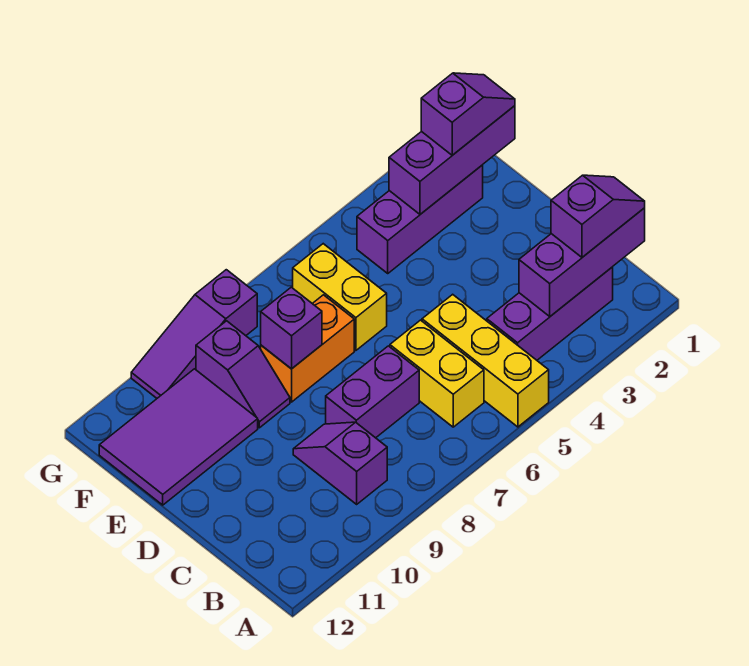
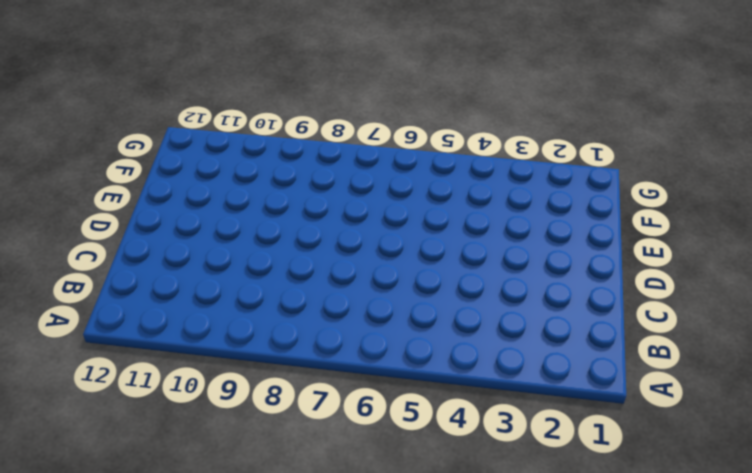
none -> yellow 1x3 brick [422,294,549,427]
none -> purple 1x3 brick [487,267,613,360]
none -> yellow 1x2 brick [390,320,484,427]

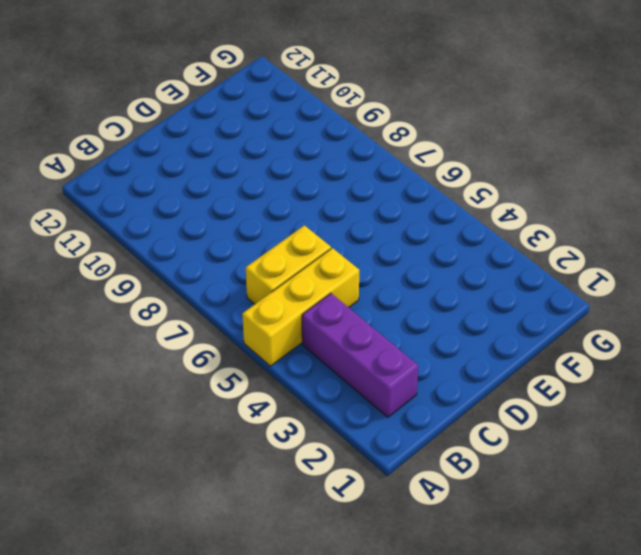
none -> purple 1x2 slope [293,422,387,504]
none -> purple 1x2 brick [326,346,419,438]
none -> yellow 1x2 brick [293,244,387,351]

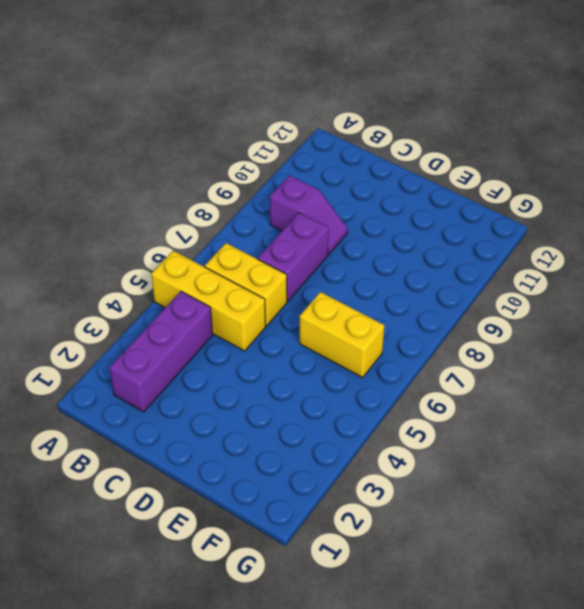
none -> orange 1x2 brick [261,295,354,402]
none -> purple 1x2 slope [196,321,290,428]
none -> purple 2x3 tile [99,369,258,505]

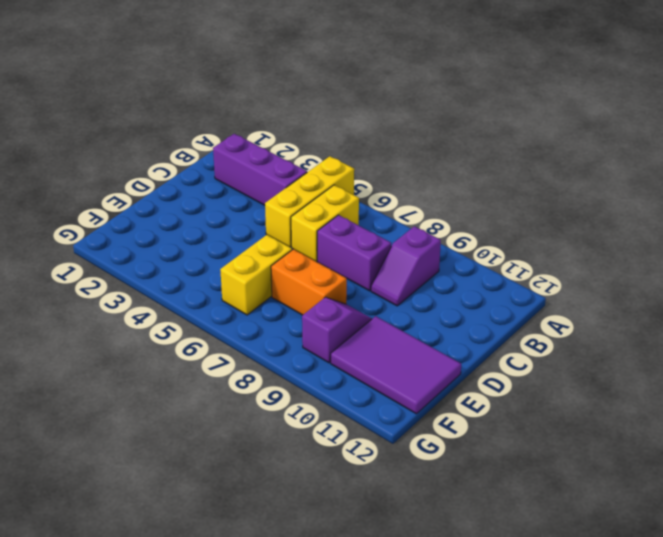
none -> purple 1x3 brick [357,165,483,273]
none -> purple 1x3 slope [131,270,257,398]
none -> purple 1x3 brick [519,208,645,316]

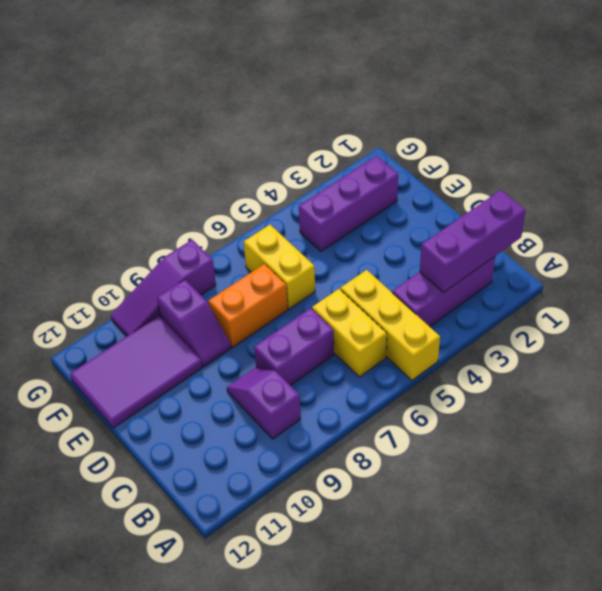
none -> purple 1x1 brick [261,287,322,369]
none -> purple 1x3 brick [389,106,515,214]
none -> purple 1x2 slope [551,175,645,257]

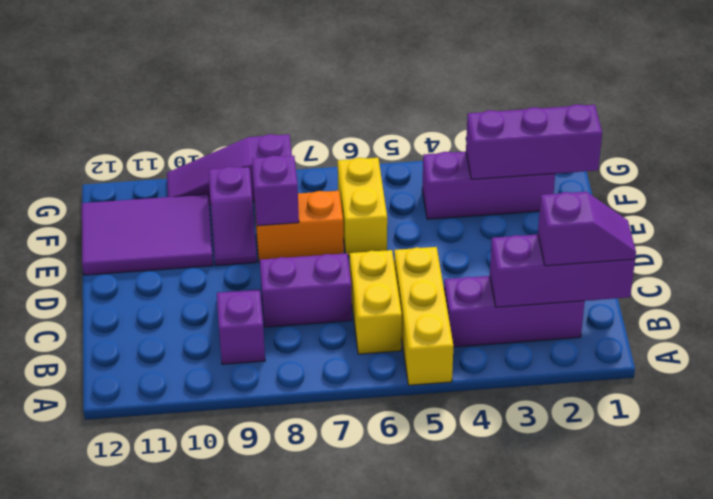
none -> purple 1x2 slope [421,73,515,155]

